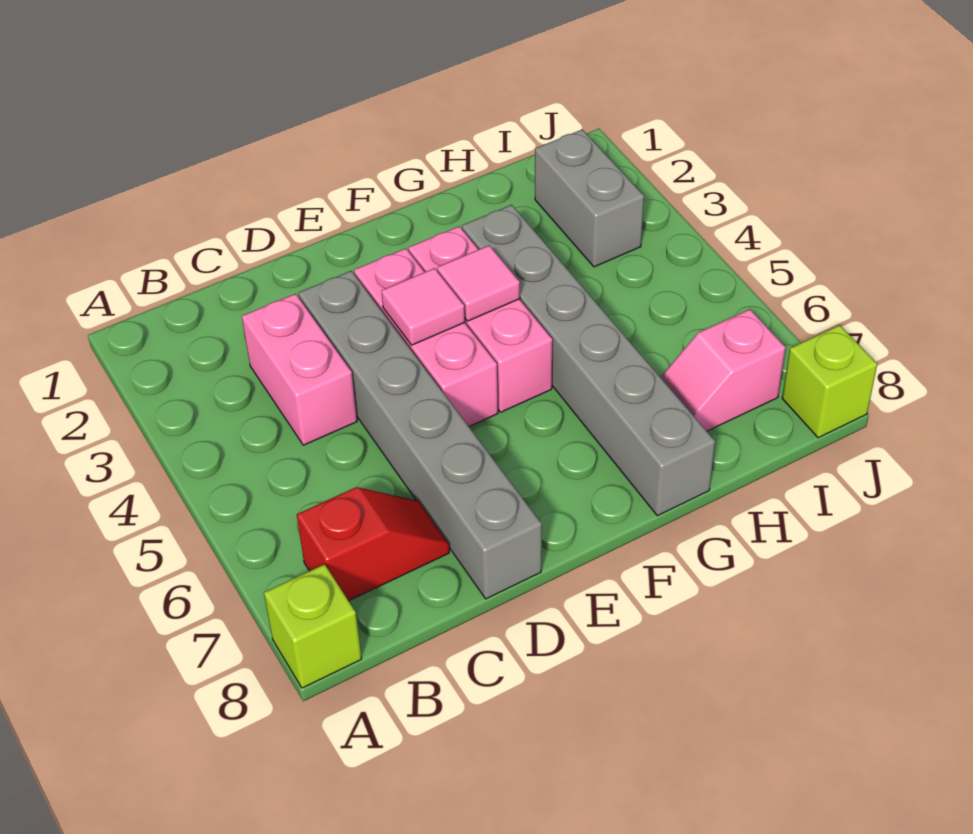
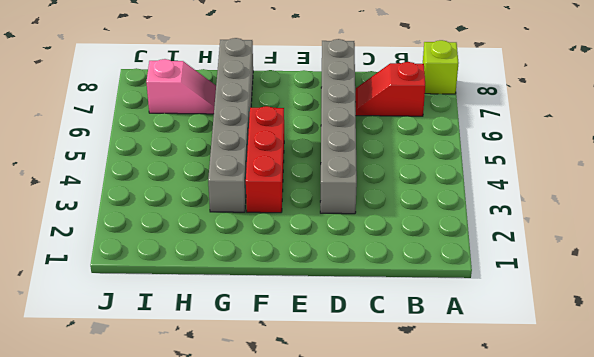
red 1x3 brick [246,106,284,213] -> pink 1x3 brick [409,226,552,412]
none -> pink 1x2 brick [242,294,357,445]
none -> pink 1x3 brick [354,248,498,427]
none -> grey 1x2 brick [535,130,644,267]

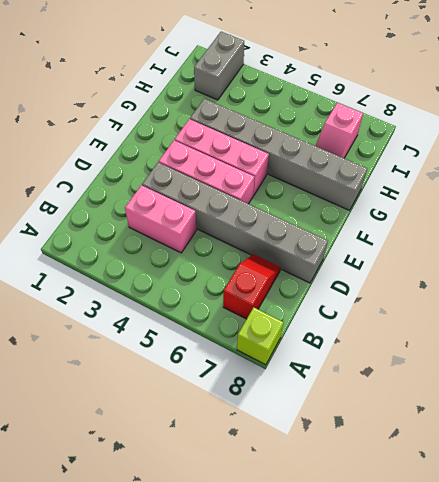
grey 1x2 brick [194,32,244,100] -> grey 1x2 brick turned to [535,130,644,267]
none -> lime 1x1 brick [782,325,877,438]
none -> pink 1x1 tile [382,268,465,345]
none -> pink 1x1 tile [437,246,520,321]

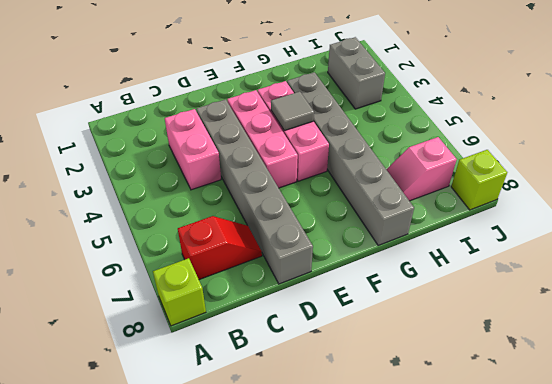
grey 1x1 tile [271,92,314,131] -> pink 1x1 tile [437,246,520,321]
none -> pink 1x1 tile [382,268,465,345]

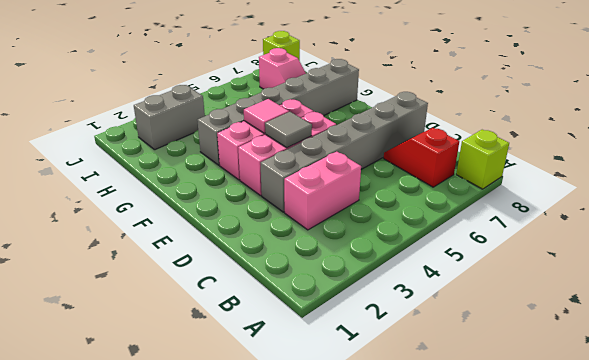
grey 1x1 tile [265,112,312,148] -> pink 1x1 tile [382,268,465,345]

